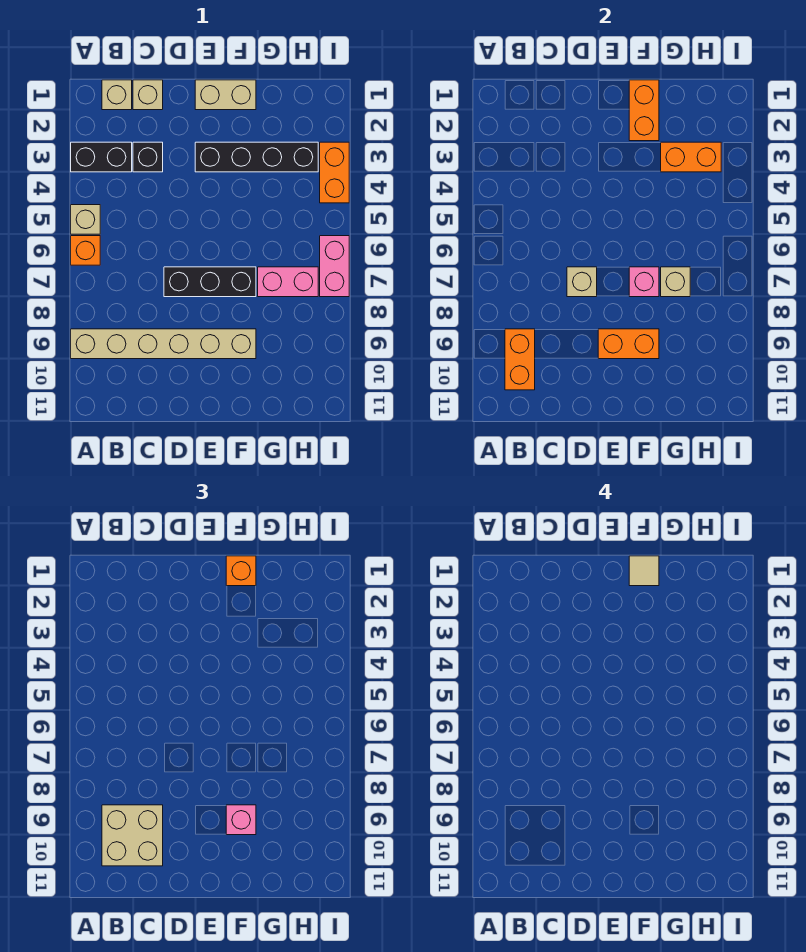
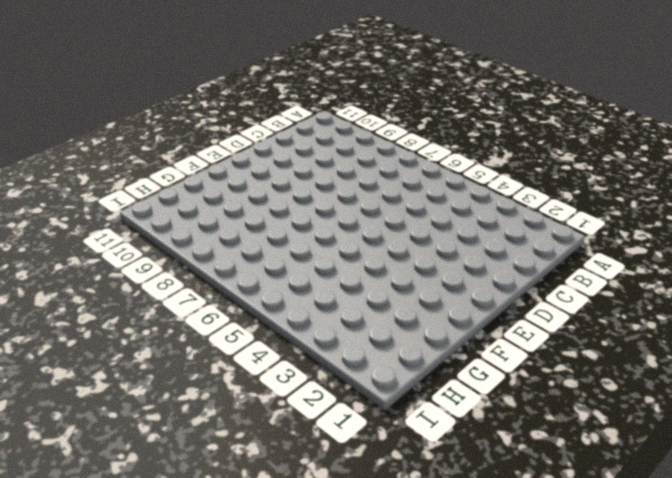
none -> black 1x2 brick [71,142,132,172]
none -> tan 1x1 brick [71,205,100,234]
none -> orange 1x1 brick [71,236,100,265]

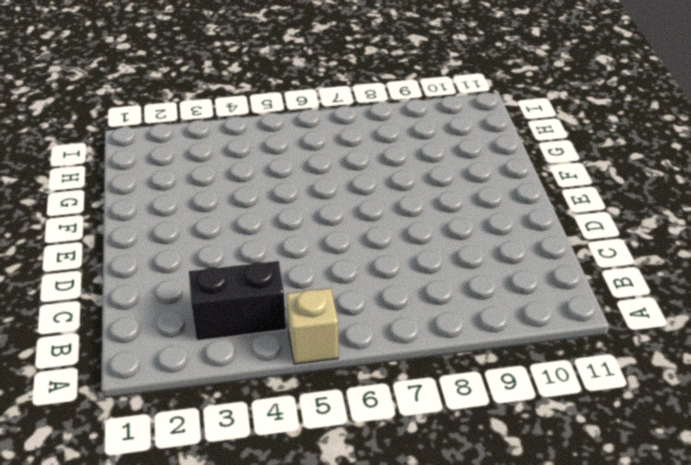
black 1x2 brick [189,261,286,341] -> black 1x2 brick turned to [71,142,132,172]
none -> orange 1x1 brick [71,236,100,265]
none -> tan 1x6 brick [71,329,256,359]
none -> tan 1x1 brick [102,80,132,110]

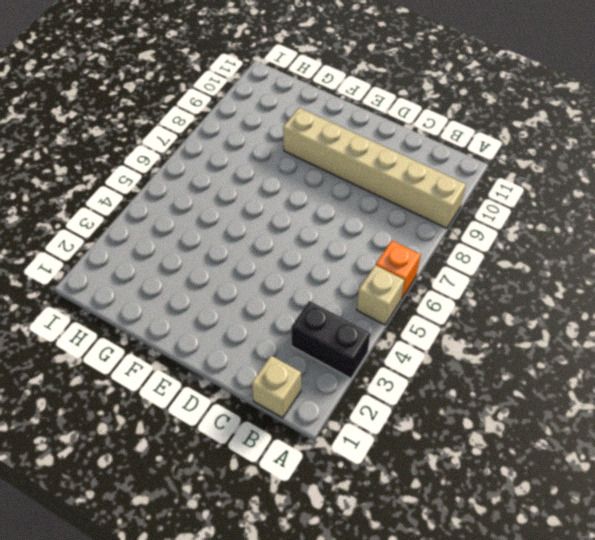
none -> tan 1x1 brick [133,80,163,110]
none -> black 1x1 brick [133,142,163,172]
none -> black 1x3 brick [164,267,256,297]

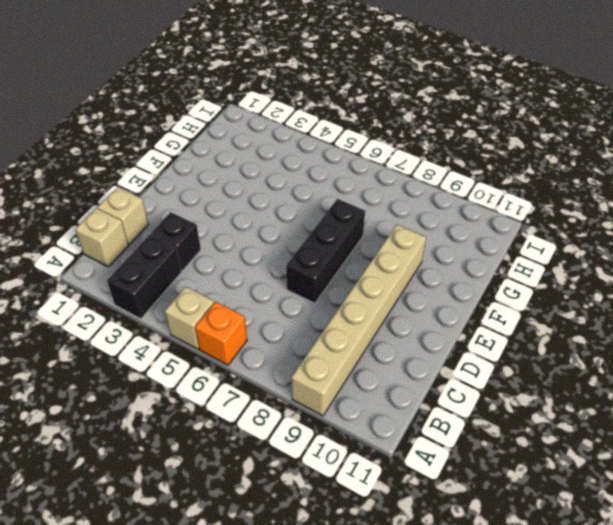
none -> tan 1x2 brick [195,80,256,110]
none -> black 1x4 brick [195,142,318,172]
none -> pink 1x2 brick [258,267,318,297]

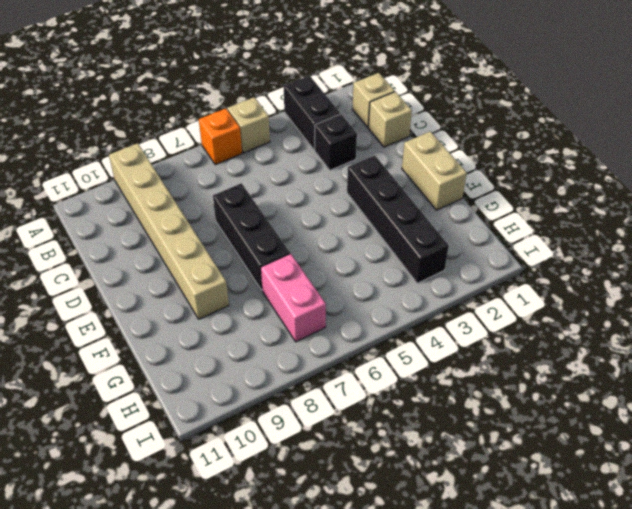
none -> orange 1x2 brick [320,142,349,203]
none -> pink 1x2 brick [320,236,349,297]
none -> orange 1x2 brick [505,329,535,390]

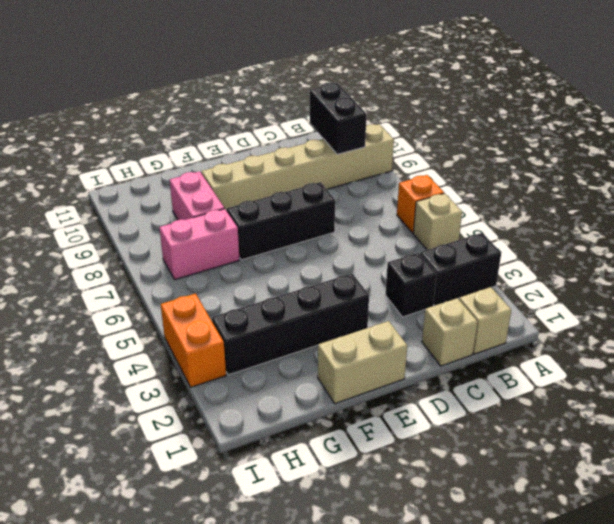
black 1x2 brick [310,82,367,154] -> orange 1x2 brick [505,329,535,390]
pink 1x2 brick [170,171,224,220] -> pink 1x2 brick moved to [320,236,349,297]
none -> tan 1x1 brick [567,267,597,297]
none -> orange 1x2 brick [598,329,659,359]
none -> orange 1x2 brick [629,80,659,141]

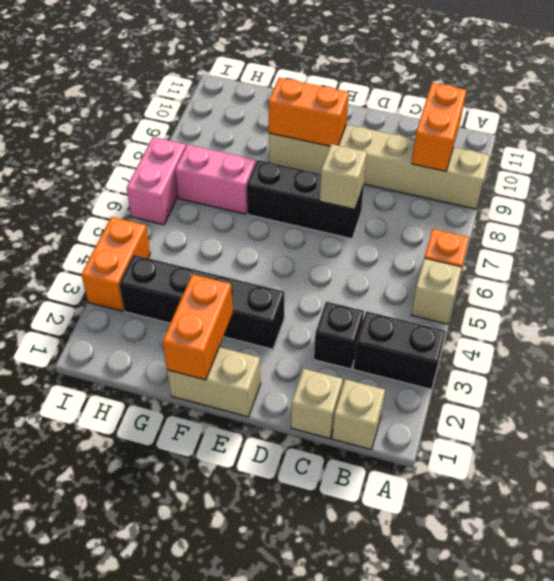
none -> pink 1x1 brick [629,267,659,297]
none -> orange 1x2 brick [661,142,721,172]
none -> tan 1x1 brick [661,267,690,297]

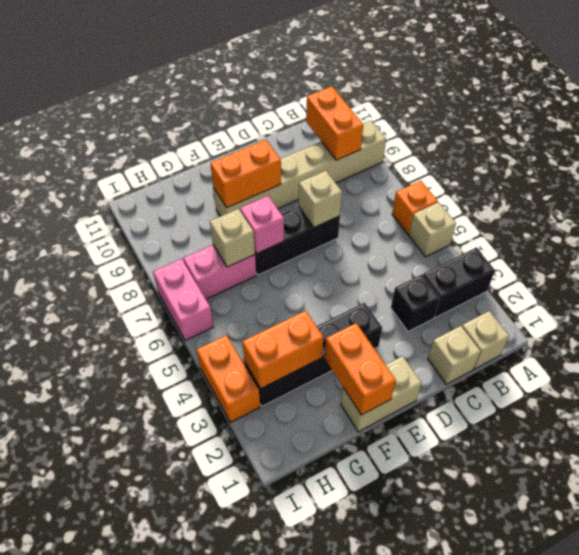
none -> tan 2x2 brick [102,805,163,866]
none -> orange 1x1 brick [226,556,256,586]
none -> pink 1x1 brick [226,805,256,835]

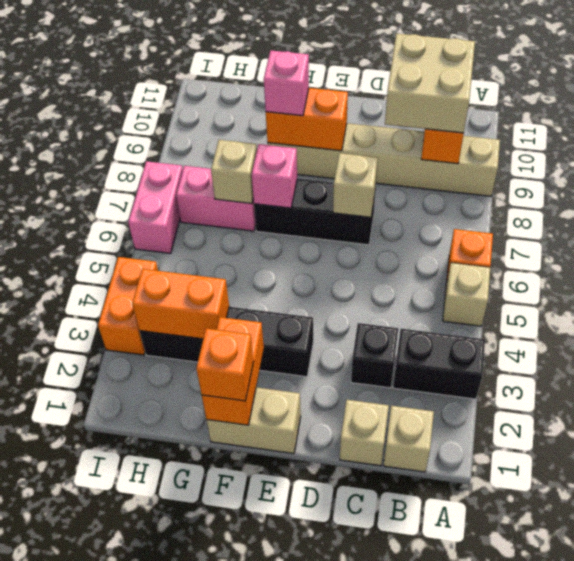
none -> tan 1x1 tile [629,556,659,586]

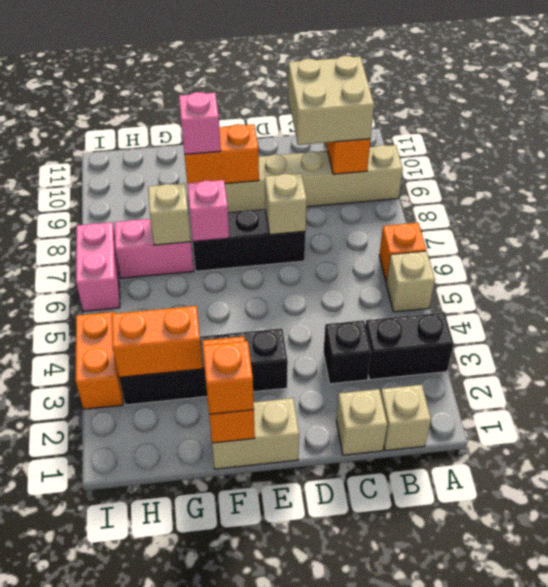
none -> tan 1x1 tile [629,556,659,586]

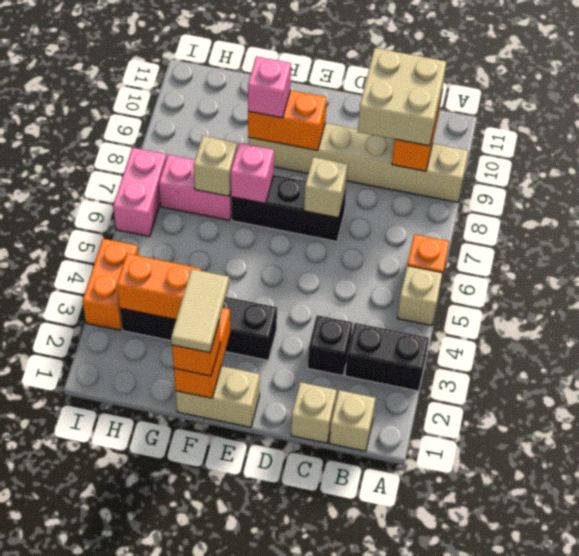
tan 1x2 tile [171,269,229,353] -> tan 1x1 tile [629,556,659,586]

